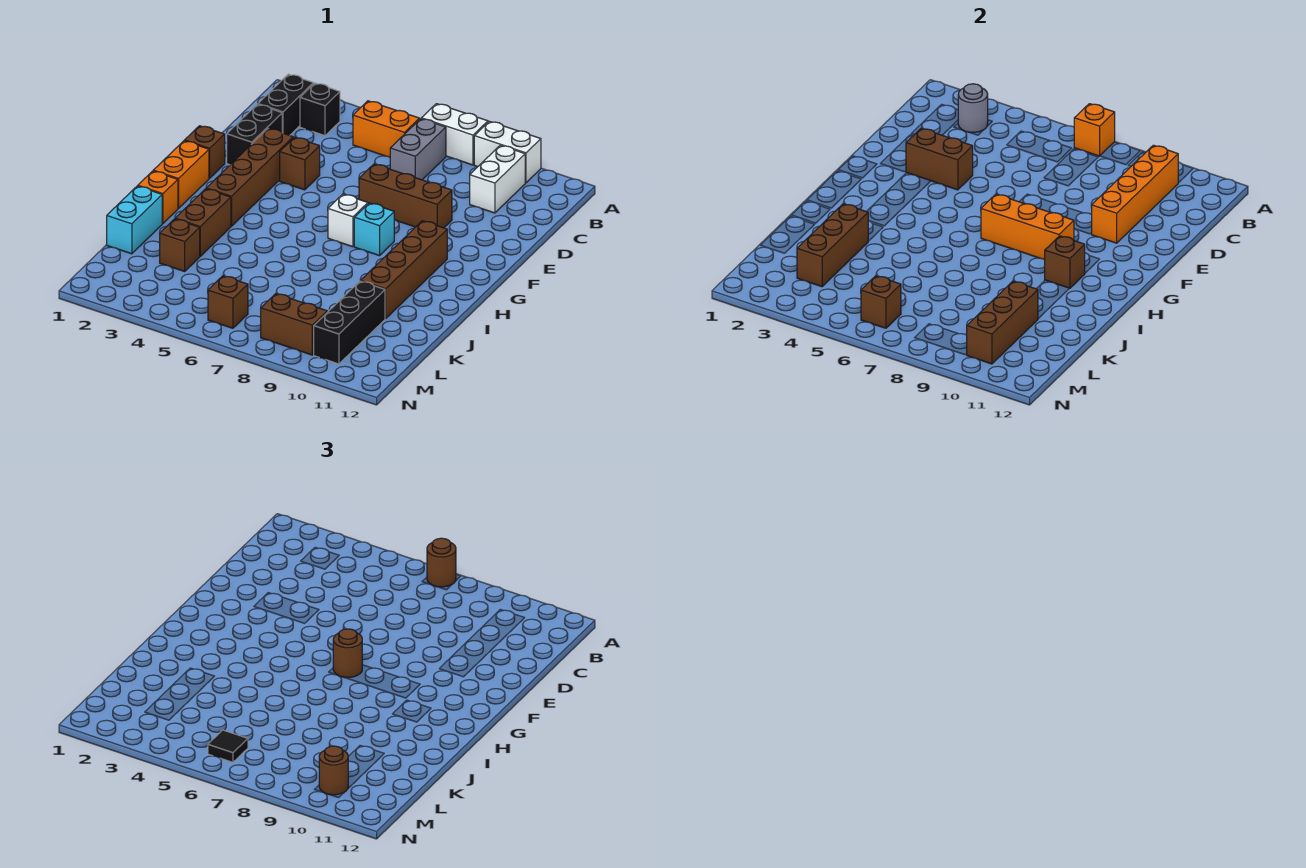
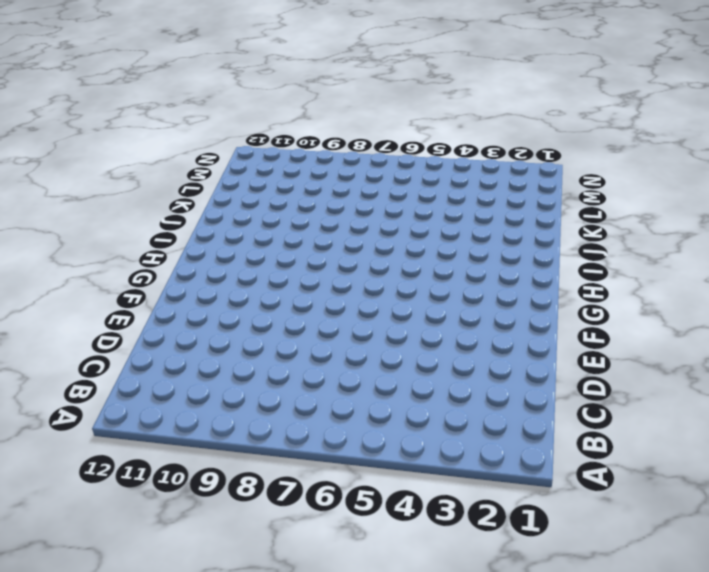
none -> white 1x2 brick [421,104,488,165]
none -> white 1x2 brick [474,121,541,183]
none -> black 1x2 brick [258,74,314,135]
none -> black 1x1 brick [300,83,340,136]

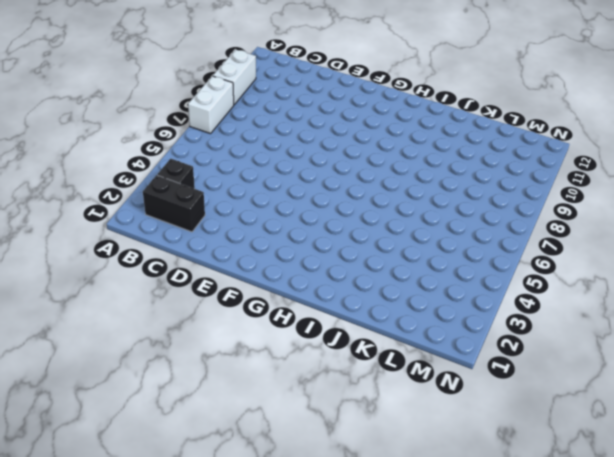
none -> orange 1x2 brick [353,101,419,157]
none -> grey 1x2 brick [390,119,446,180]
none -> white 1x2 brick [470,145,525,213]
none -> black 1x2 brick [227,104,282,165]

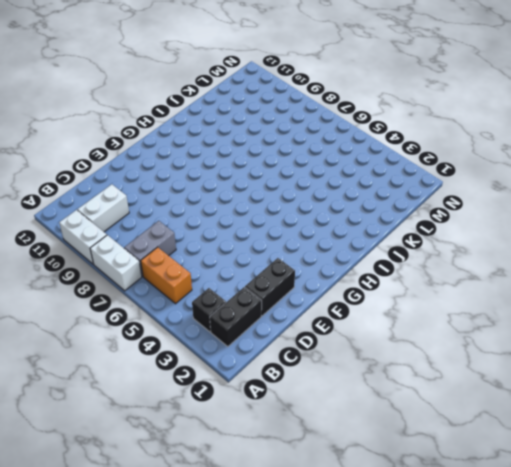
none -> brown 1x4 brick [206,128,293,226]
none -> brown 1x1 brick [280,137,320,190]
none -> brown 1x3 brick [359,164,452,228]
none -> brown 1x1 brick [185,126,225,178]

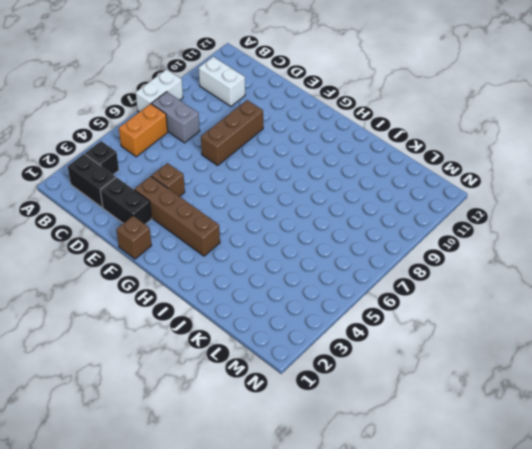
none -> white 1x2 brick [474,121,541,183]
none -> orange 1x2 brick [153,141,209,208]
none -> white 1x1 brick [328,194,368,247]
none -> cyan 1x1 brick [354,203,394,256]

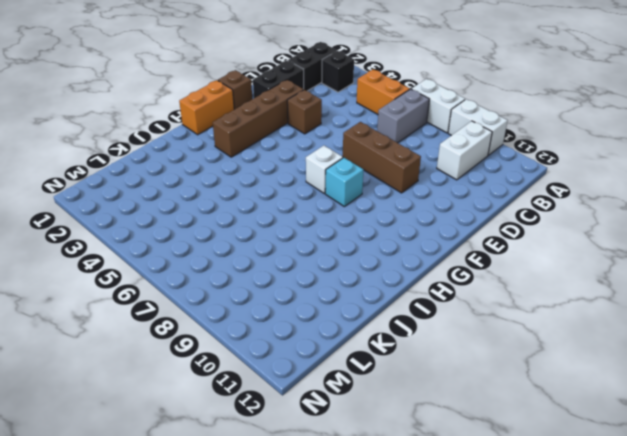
none -> brown 1x4 brick [361,221,447,319]
none -> orange 1x1 brick [138,171,178,224]
none -> brown 1x2 brick [175,189,231,256]
none -> cyan 1x2 brick [107,186,162,254]

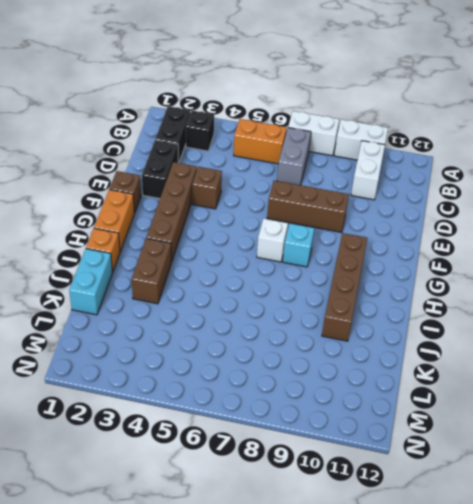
none -> brown 1x1 brick [160,219,200,271]
none -> black 1x3 brick [314,281,385,364]
none -> brown 1x1 brick [208,276,248,328]
none -> brown 1x2 brick [261,294,327,355]

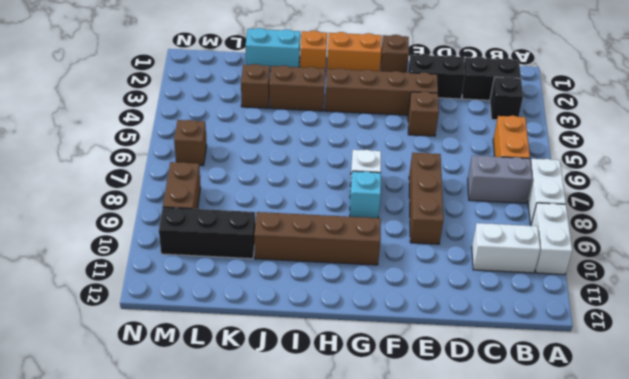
none -> orange 1x1 brick [1074,104,1115,156]
none -> grey 1x1 round brick [958,84,988,132]
none -> orange 1x4 brick [1091,145,1178,243]
none -> brown 1x2 brick [906,128,973,190]

